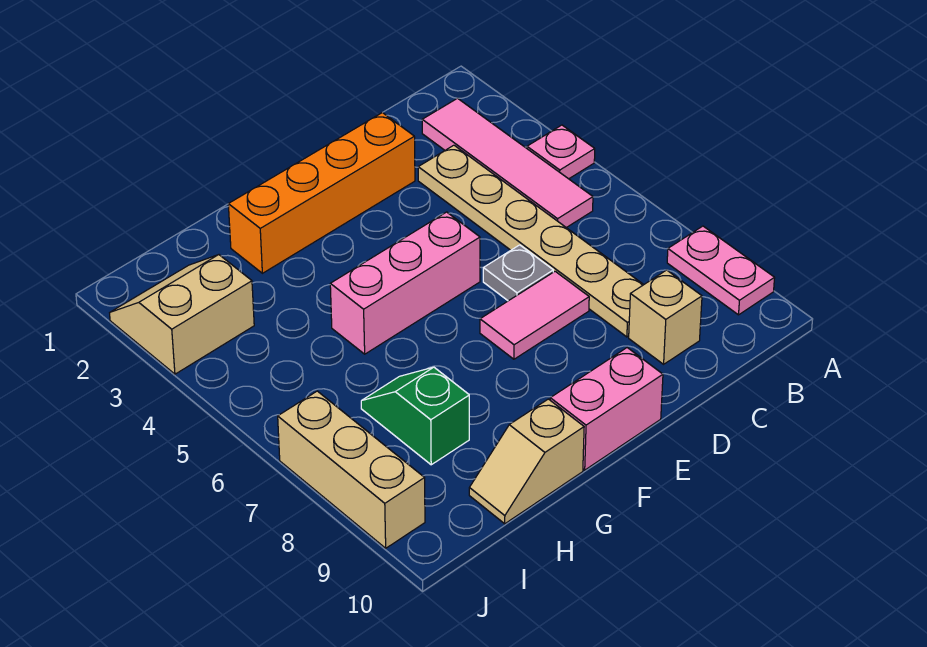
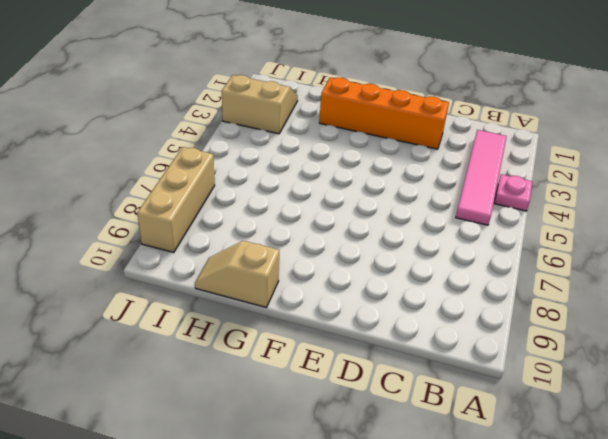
none -> pink 1x2 plate [667,226,775,315]
none -> tan 1x6 plate [418,145,644,337]
none -> tan 1x1 brick [629,270,702,364]

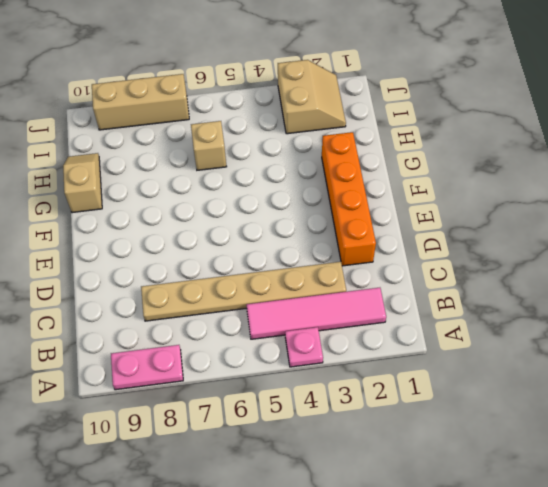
tan 1x1 brick [191,121,227,170] -> tan 1x1 brick moved to [629,270,702,364]
none -> grey 1x1 plate [483,245,553,301]
none -> pink 1x2 tile [480,271,589,359]
none -> pink 1x3 brick [330,212,480,354]

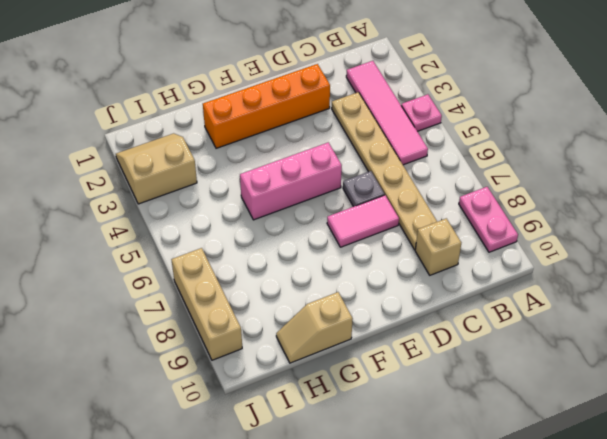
none -> pink 1x2 brick [550,348,663,470]
none -> green 1x2 slope [361,367,469,465]

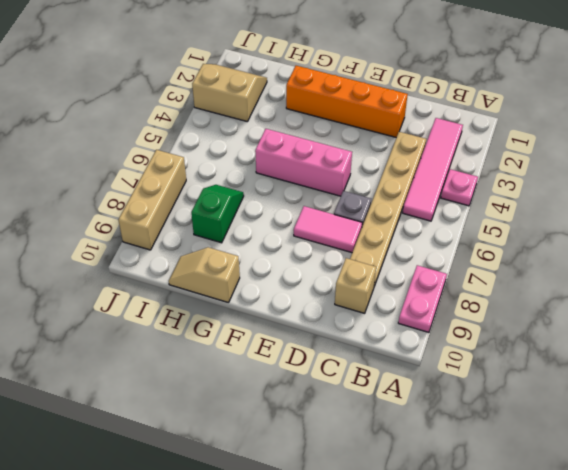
none -> pink 1x2 brick [550,348,663,470]

